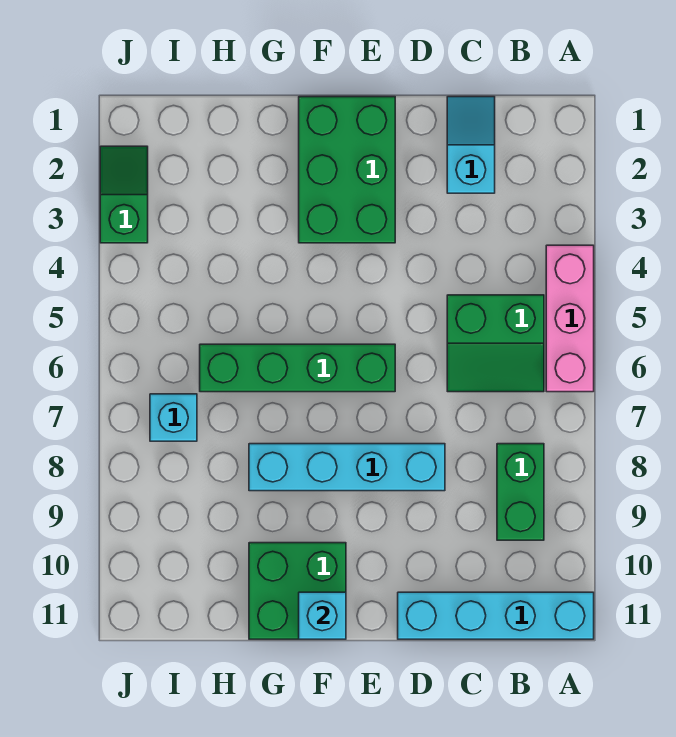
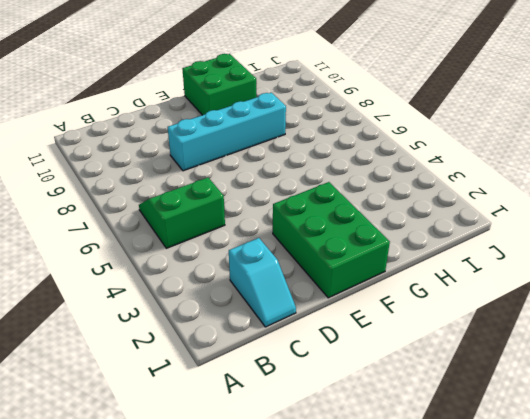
none -> pink 1x3 brick [546,245,594,392]
none -> cyan 1x4 brick [398,592,594,639]
none -> green 1x2 brick [497,444,544,540]

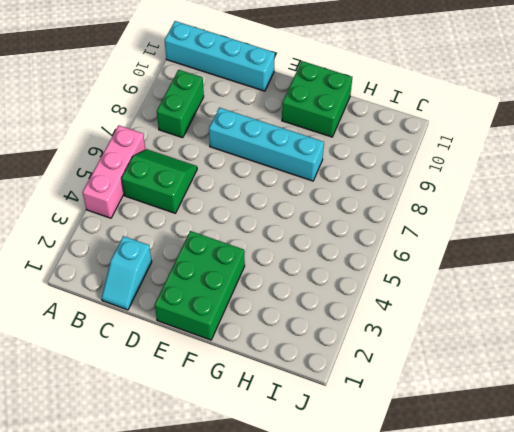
none -> green 1x4 brick [200,344,395,392]
none -> cyan 1x1 brick [150,394,197,441]
none -> green 1x2 slope [100,146,148,243]

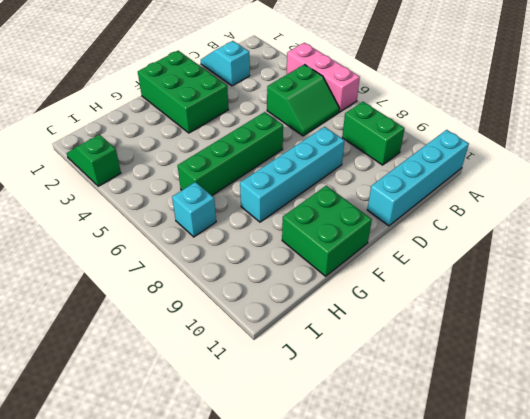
none -> cyan 1x1 brick [299,592,346,639]

